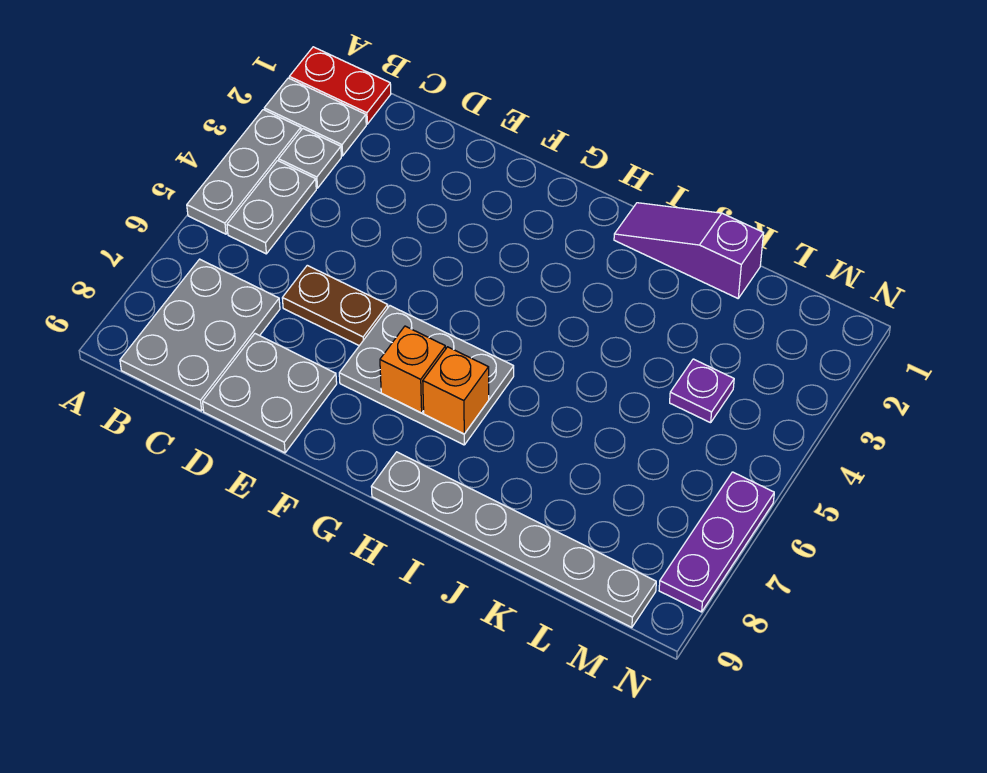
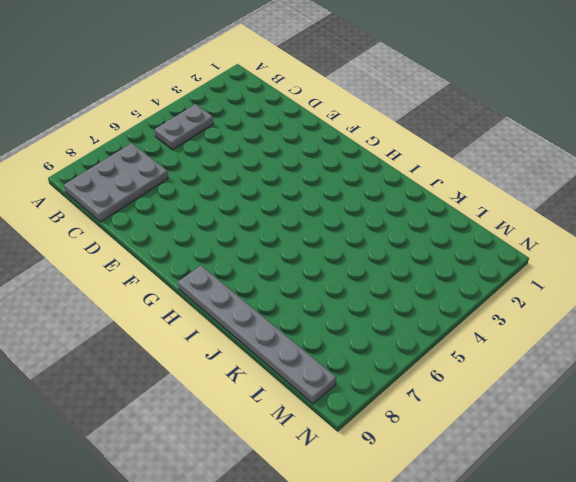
none -> red 1x2 plate [289,47,391,124]
none -> grey 1x2 plate [264,78,366,156]
none -> grey 1x3 plate [187,110,301,234]

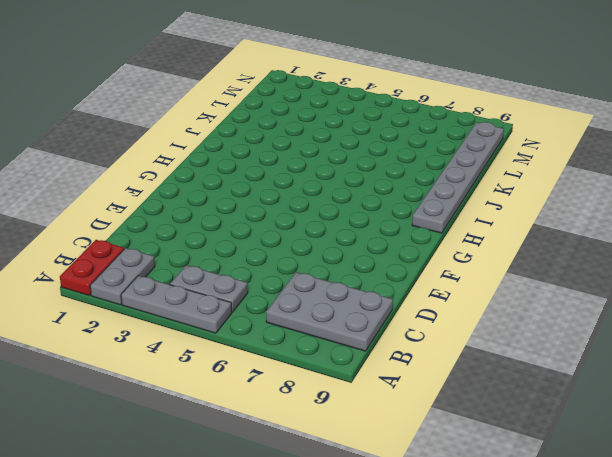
none -> grey 1x1 plate [279,129,341,188]
none -> brown 1x2 plate [282,265,388,346]
none -> grey 2x2 plate [203,334,337,453]

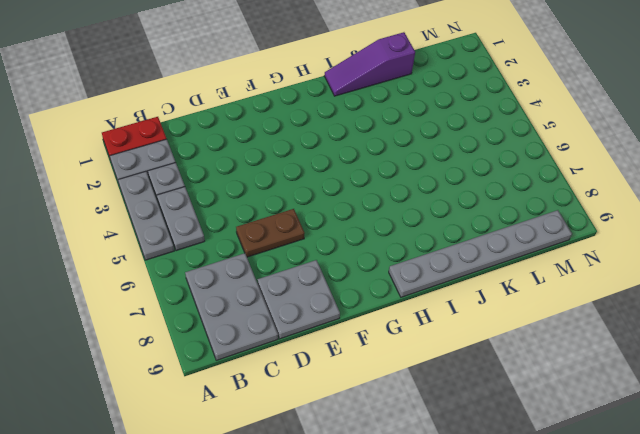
none -> grey 2x3 plate [339,306,514,445]
none -> purple 1x1 plate [670,359,734,423]
none -> purple 1x3 plate [659,472,774,612]

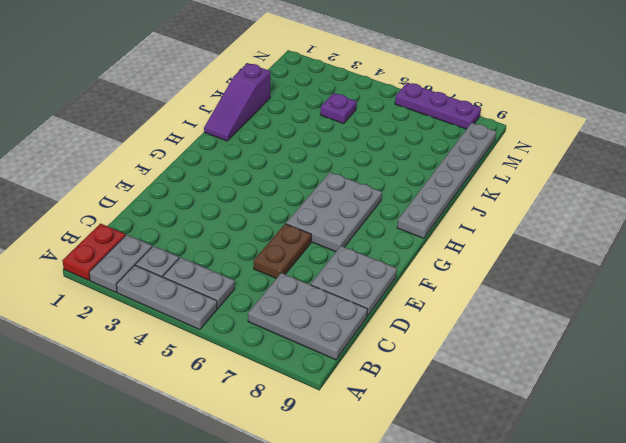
none -> orange 1x1 brick [380,326,446,413]
none -> orange 1x1 brick [423,347,489,434]

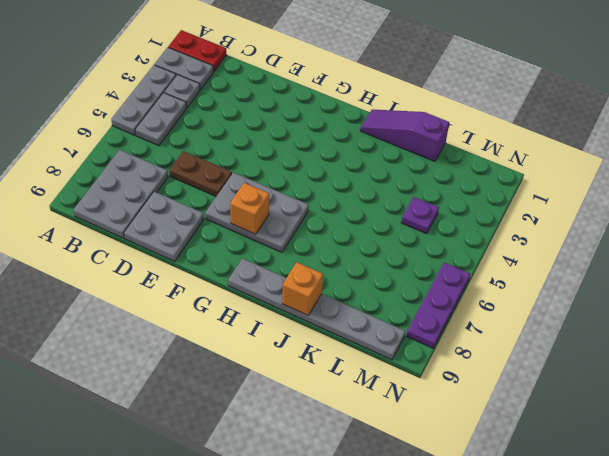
orange 1x1 brick [282,262,323,316] -> orange 1x1 brick moved to [423,347,489,434]

